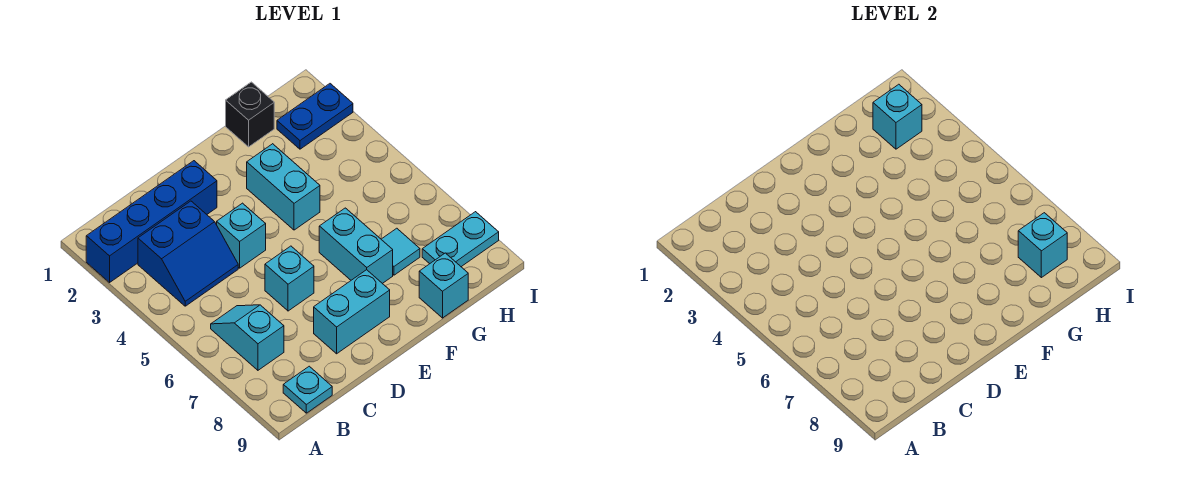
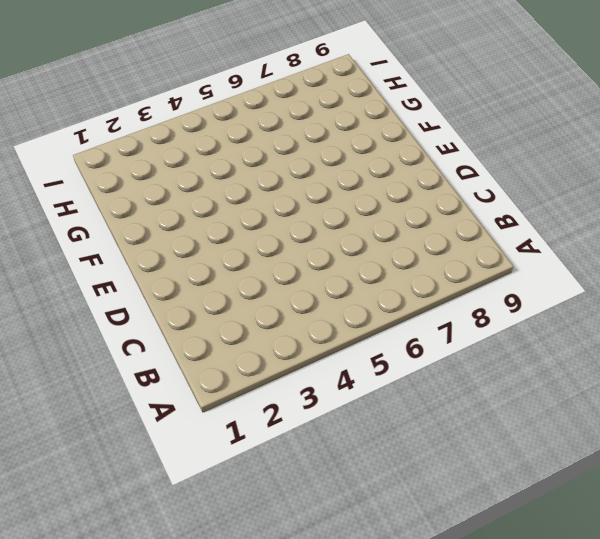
none -> blue 1x4 brick [86,161,217,282]
none -> blue 2x2 slope [138,201,238,306]
none -> cyan 1x2 slope [211,305,284,370]

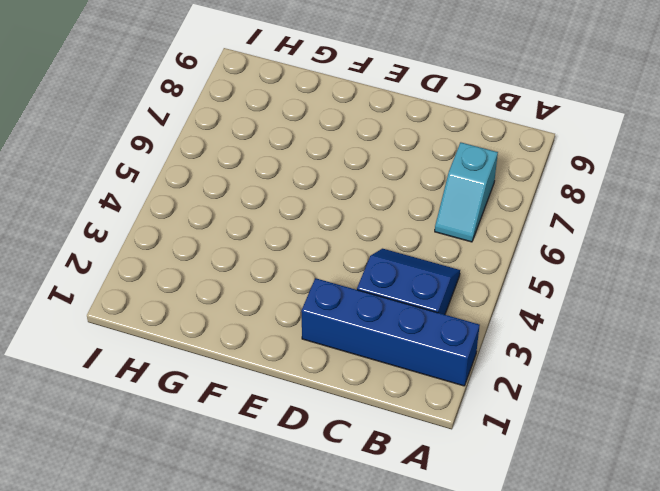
none -> cyan 1x1 plate [283,366,332,413]
none -> cyan 1x1 brick [217,203,266,268]
none -> cyan 1x1 brick [265,246,314,311]

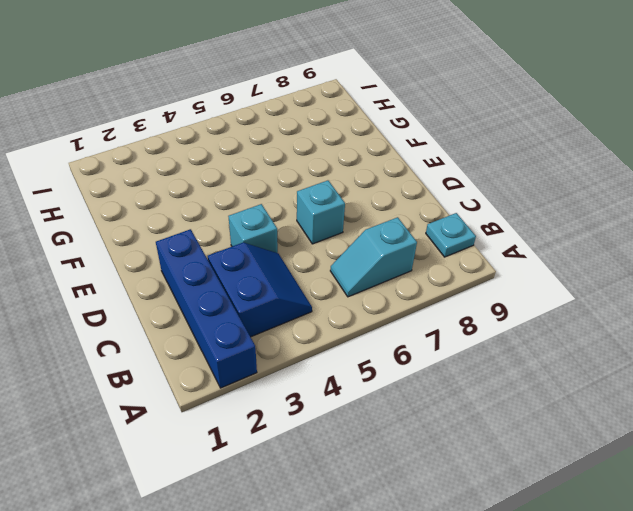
none -> cyan 1x2 brick [314,270,390,354]
none -> cyan 1x2 brick [247,144,320,230]
none -> cyan 1x2 brick [319,208,393,284]

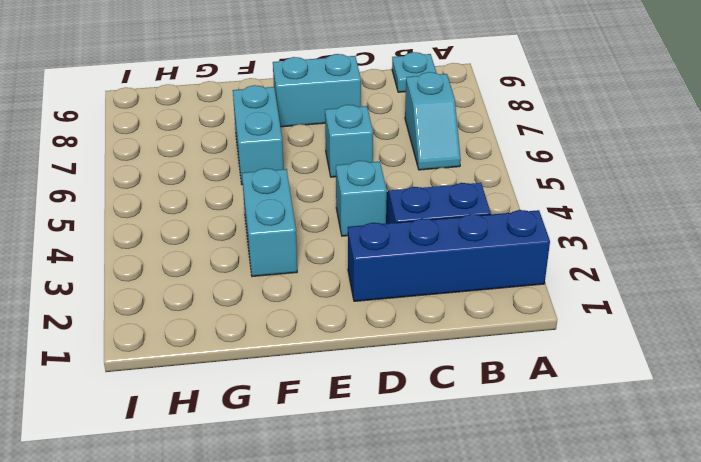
none -> black 1x1 brick [226,82,274,147]
none -> cyan 1x1 tile [381,228,420,275]
none -> cyan 1x1 brick [419,253,468,318]

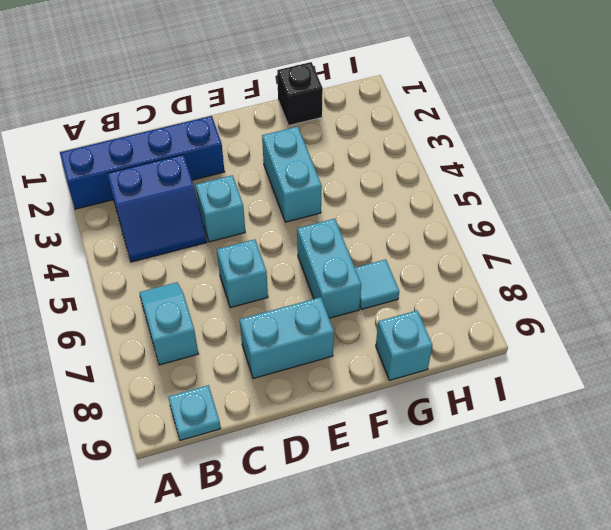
none -> blue 1x2 plate [277,84,353,149]
none -> cyan 1x2 plate [422,212,499,267]
none -> cyan 1x1 brick [873,84,922,149]

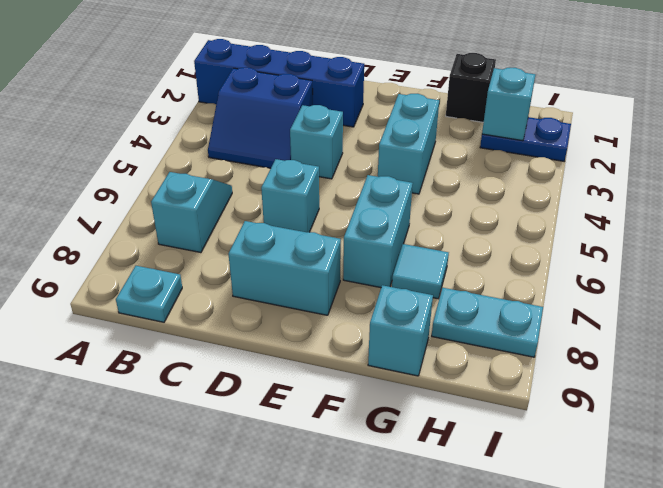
none -> cyan 1x1 brick [1018,213,1067,278]

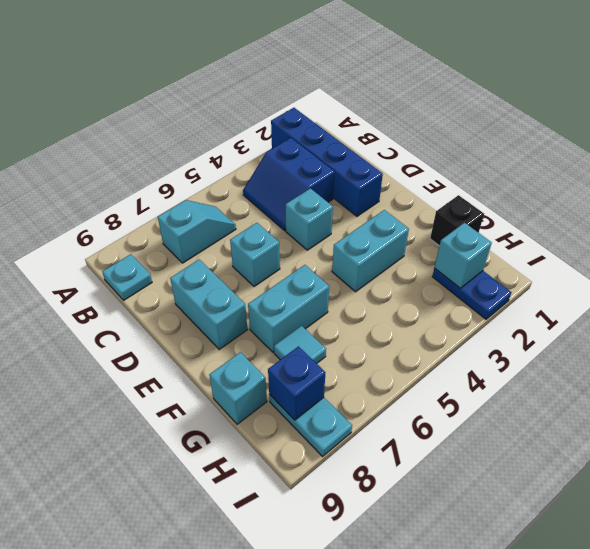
blue 1x1 brick [268,346,325,420] -> cyan 1x1 brick [1018,213,1067,278]

